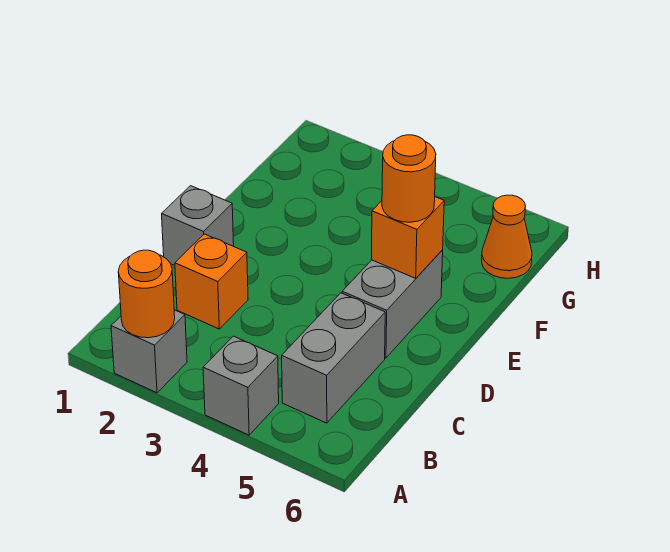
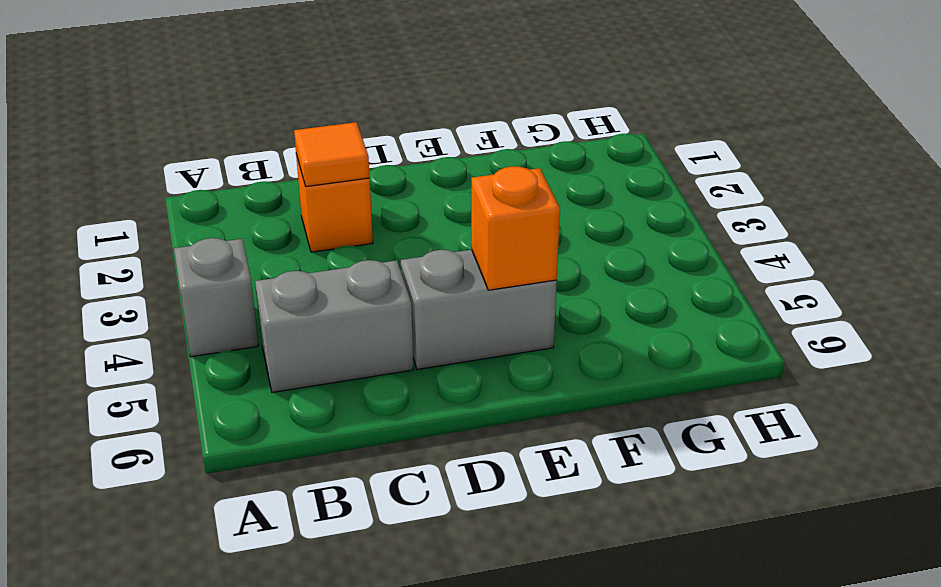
orange 1x1 tile [294,122,370,187] -> none
none -> grey 1x1 brick [111,310,187,393]
none -> grey 1x1 brick [162,186,234,265]

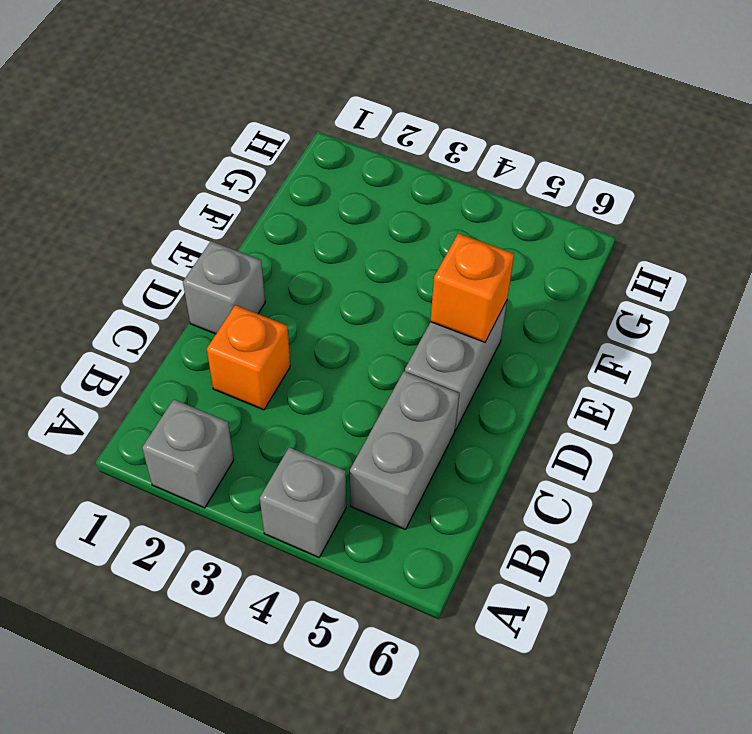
none -> orange 1x1 cone [482,195,532,278]
none -> orange 1x1 round brick [118,250,175,338]

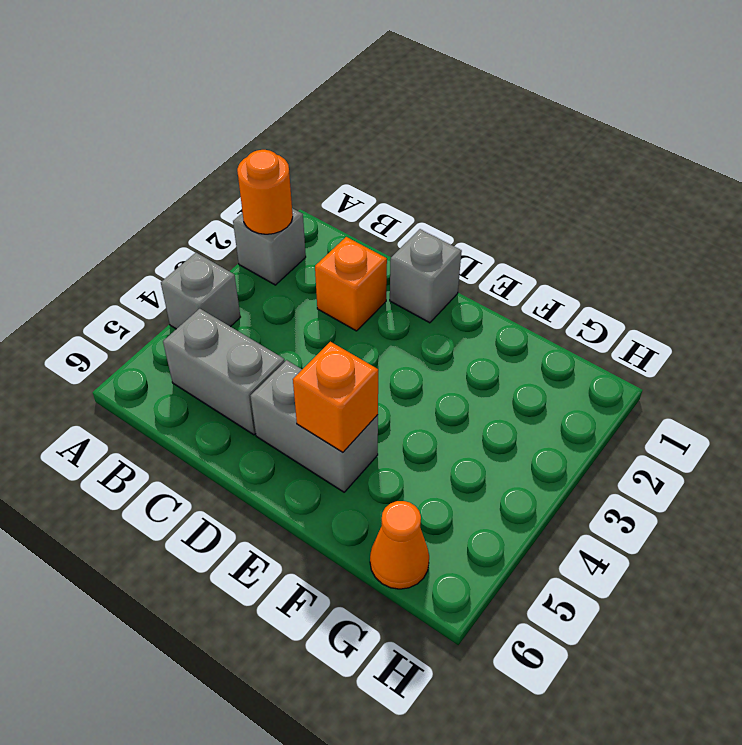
none -> orange 1x1 round brick [382,135,436,222]

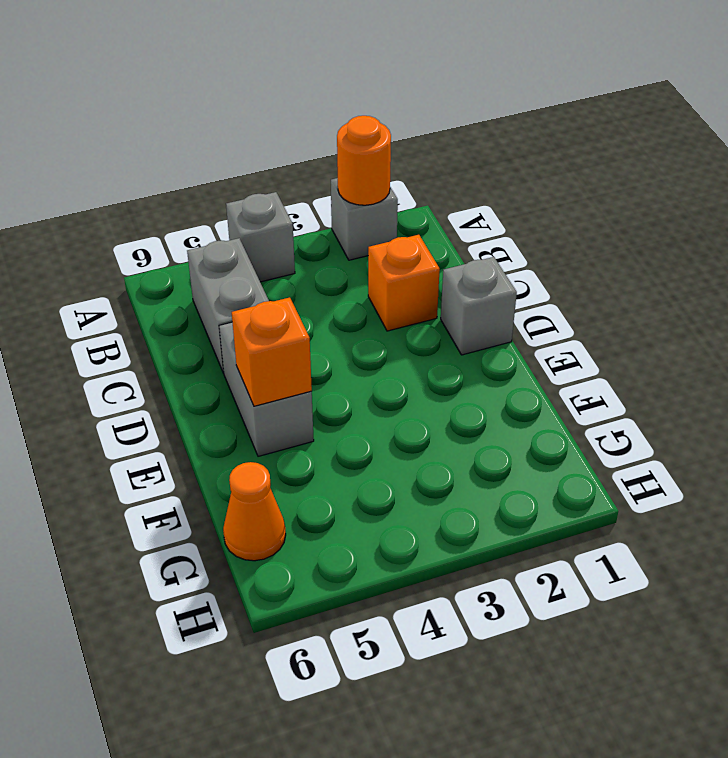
none -> orange 1x1 round brick [382,135,436,222]

